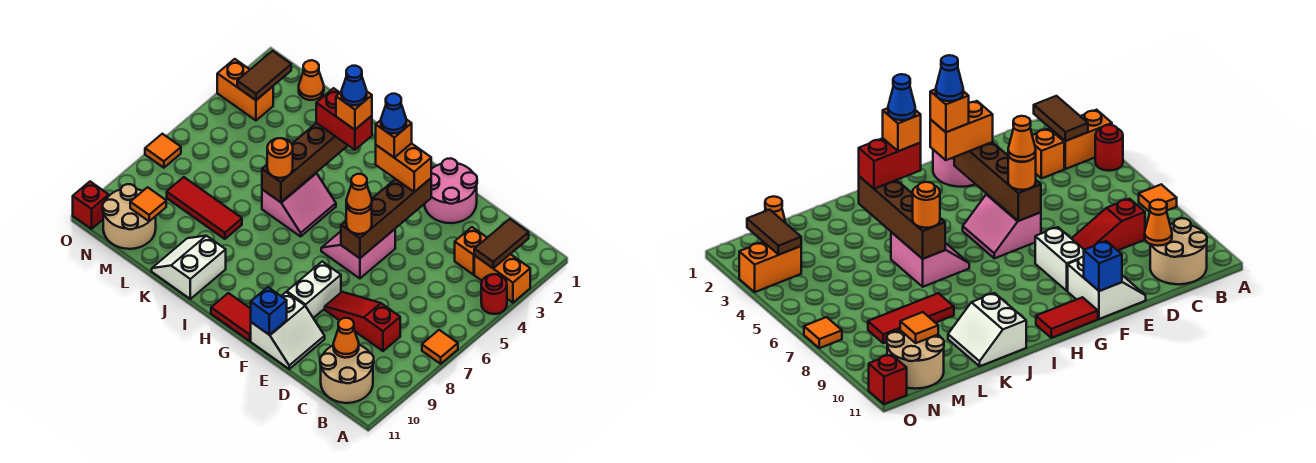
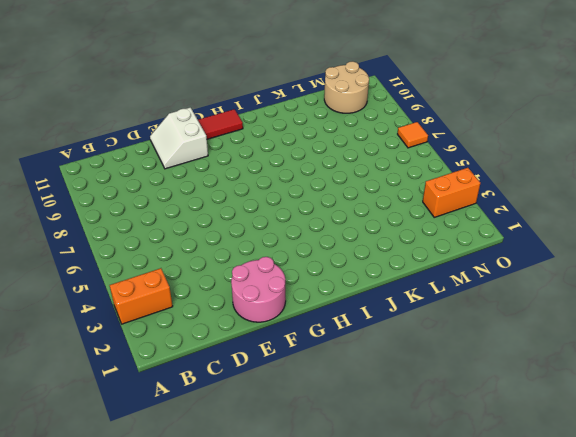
none -> red 1x1 round brick [481,274,507,314]
none -> orange 1x1 tile [422,330,458,364]
none -> tan 2x2 round brick [320,345,374,403]
none -> orange 1x1 brick [455,227,487,275]

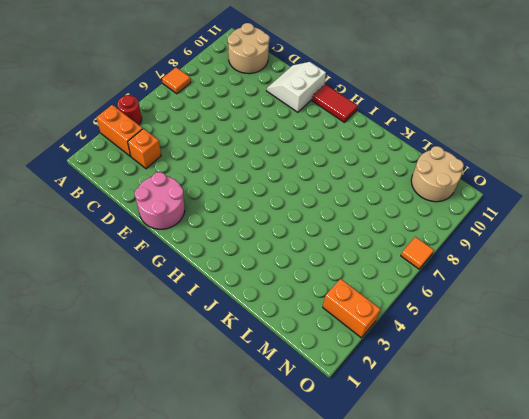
none -> red 1x3 slope [325,292,400,351]
none -> pink 2x2 slope [321,229,395,278]
none -> white 1x2 brick [287,262,341,318]
none -> pink 2x2 slope [262,173,336,236]

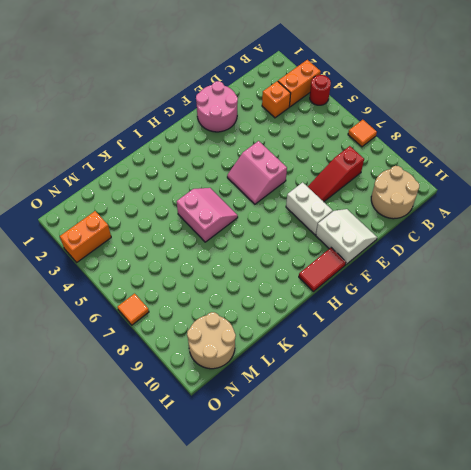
none -> white 2x2 slope [152,236,226,299]
none -> red 1x3 tile [167,177,242,239]
none -> orange 1x1 cone [299,60,324,100]
none -> red 1x1 brick [73,182,109,229]

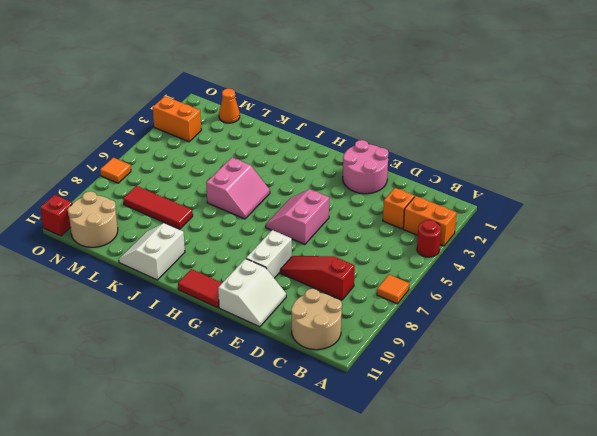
none -> brown 1x2 tile [474,219,529,268]
none -> orange 1x1 cone [333,318,359,358]
none -> brown 1x4 brick [341,178,431,258]
none -> blue 1x1 brick [251,287,287,335]

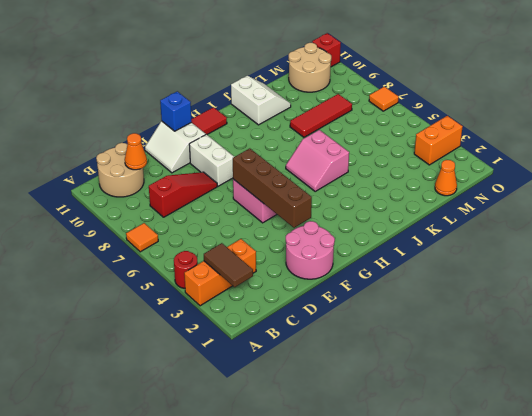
none -> brown 1x4 brick [262,123,348,202]
none -> orange 1x1 tile [130,187,166,221]
none -> brown 1x2 tile [237,51,291,100]
none -> orange 1x2 brick [376,143,431,192]

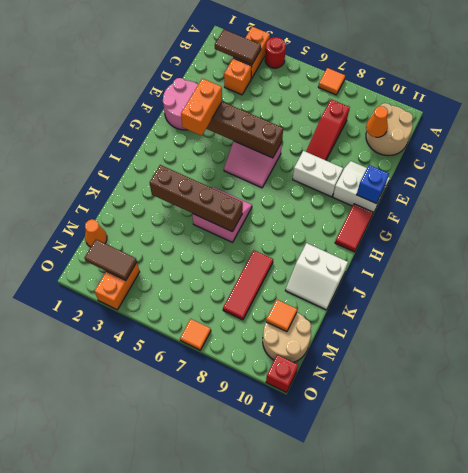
none -> orange 1x1 round brick [346,204,372,234]
none -> red 1x2 brick [316,88,372,150]
none -> orange 1x1 round brick [267,138,293,178]
none -> orange 1x1 cone [346,174,372,214]

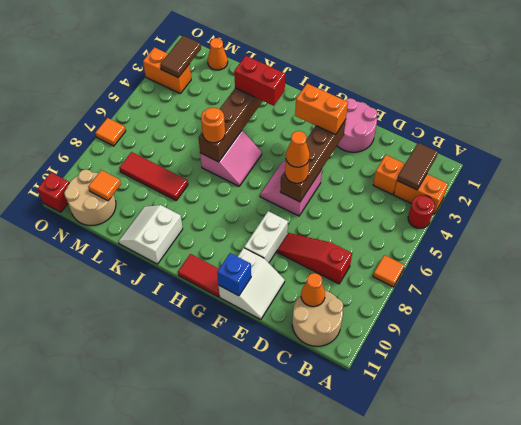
none -> orange 1x1 brick [376,119,412,158]
none -> orange 1x1 brick [336,92,372,130]
none -> blue 1x1 cone [381,94,406,133]
none -> blue 1x1 cone [341,66,367,105]

